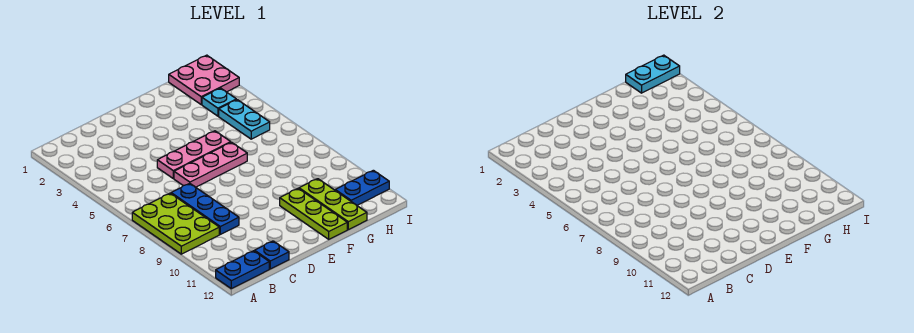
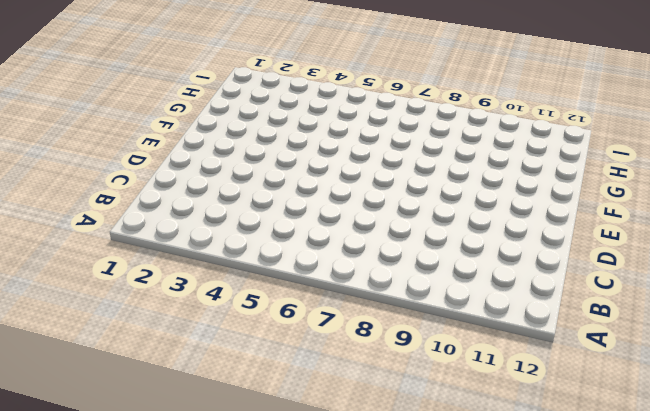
none -> lime 2x3 plate [132,193,219,254]
none -> blue 1x2 plate [216,251,269,289]
none -> blue 1x3 plate [171,183,239,234]

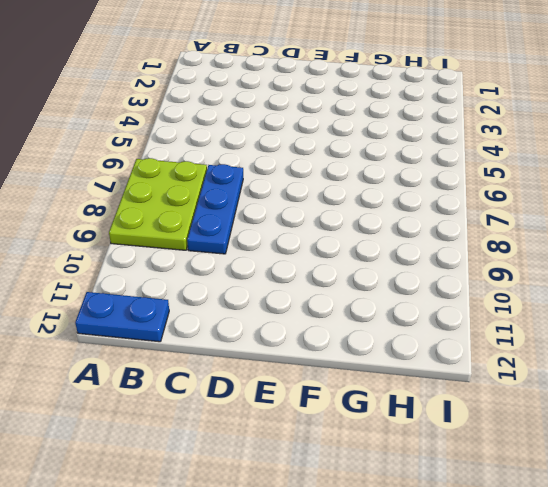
none -> blue 1x1 plate [254,241,289,269]
none -> pink 1x3 plate [157,131,231,178]
none -> pink 1x3 plate [174,142,247,187]

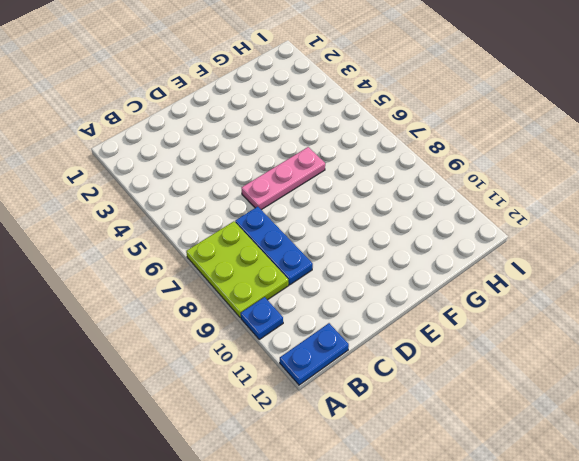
blue 1x1 plate [241,297,283,339] -> blue 1x1 plate moved to [254,241,289,269]
none -> pink 1x3 plate [157,131,231,178]
none -> lime 1x3 plate [280,188,347,239]
none -> lime 1x3 plate [299,179,367,230]

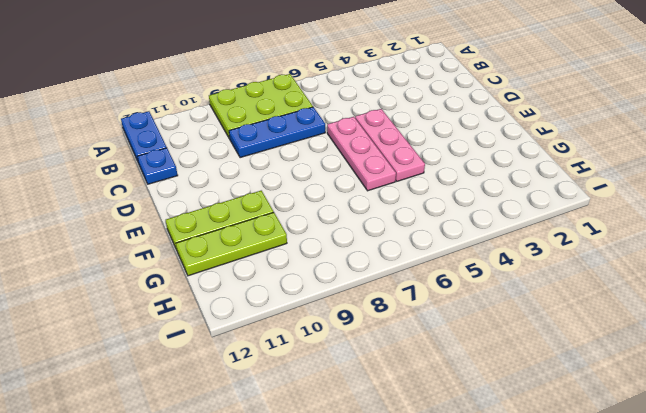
none -> pink 2x2 plate [169,55,239,104]
none -> cyan 1x1 plate [202,88,236,116]
none -> cyan 1x2 plate [219,100,270,139]

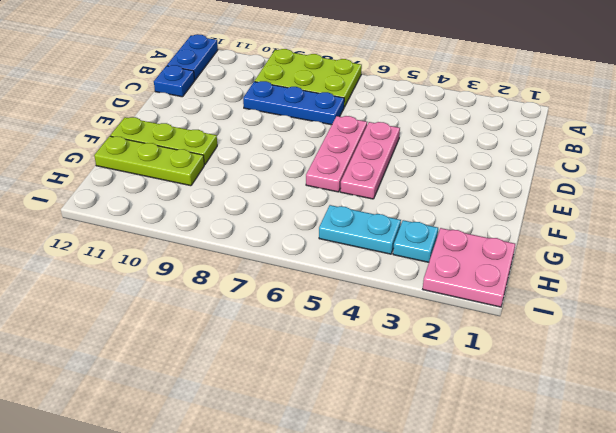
none -> blue 1x2 plate [335,170,389,205]
none -> cyan 1x2 plate [626,55,680,93]

